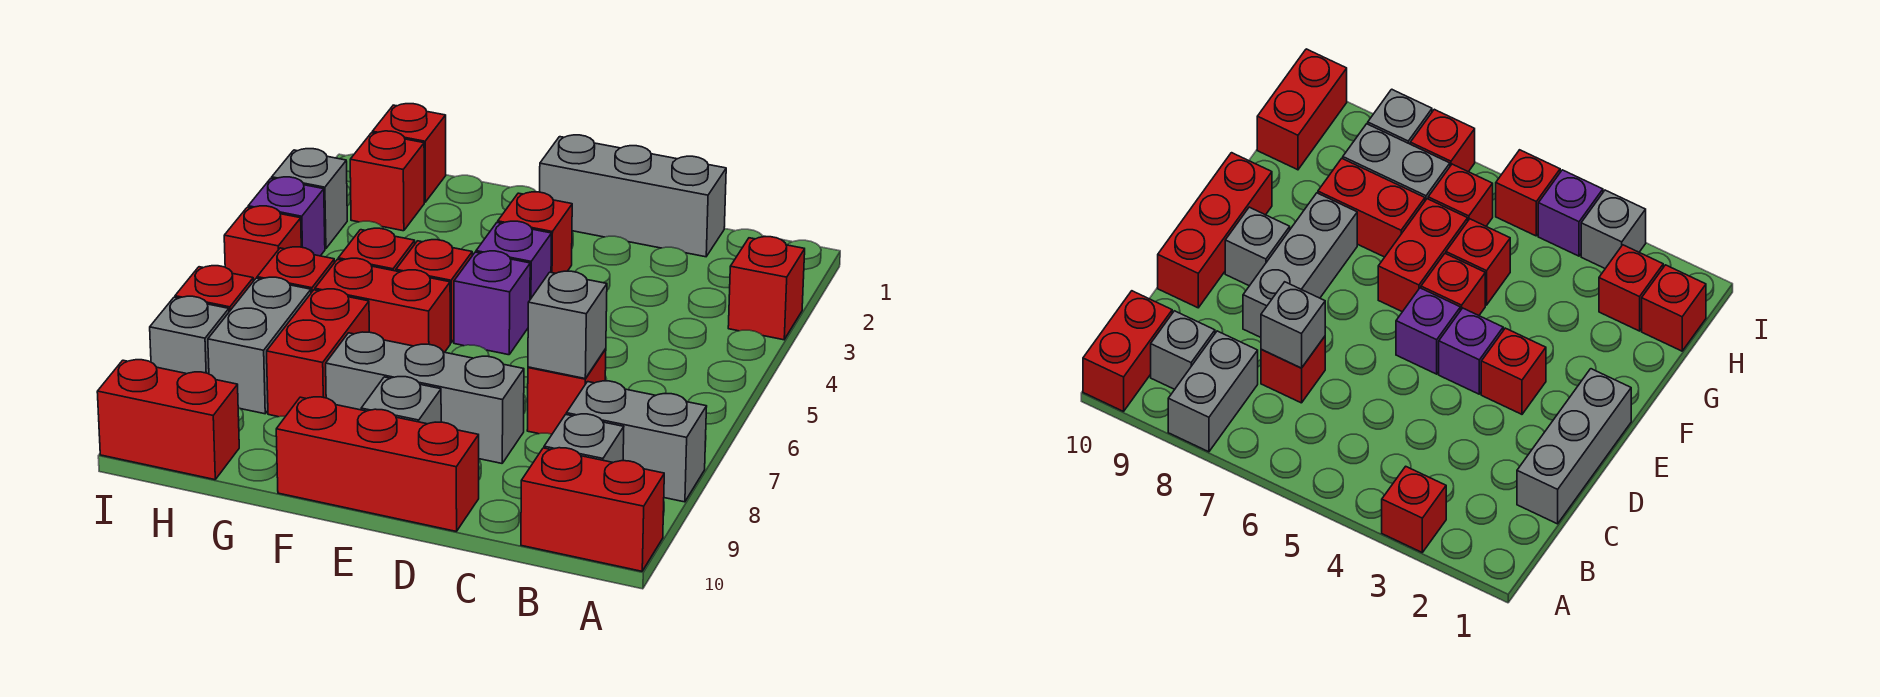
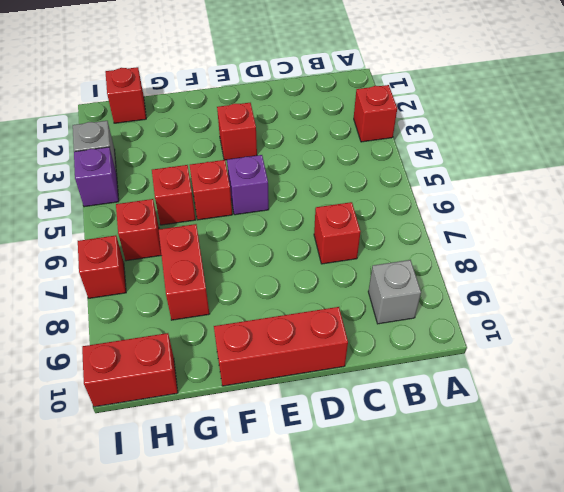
none -> grey 1x2 brick [566,381,707,502]
none -> red 1x2 brick [521,448,664,571]
none -> grey 1x3 brick [540,135,726,257]

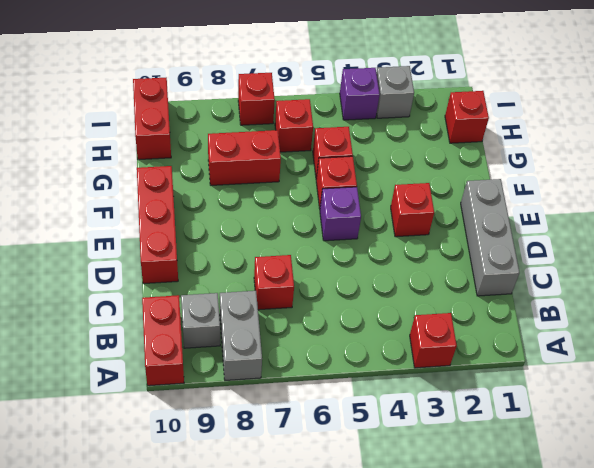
none -> grey 1x3 brick [326,332,524,463]
none -> purple 1x1 brick [476,221,551,299]
none -> grey 1x1 brick [361,377,441,424]

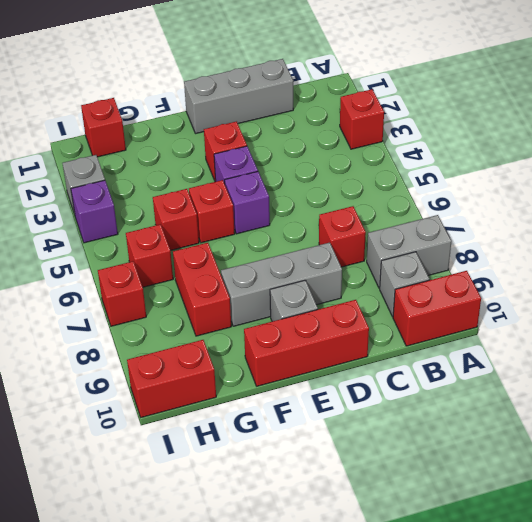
none -> red 1x2 brick [315,258,450,352]
none -> red 1x1 brick [350,131,424,231]
none -> grey 1x2 brick [208,277,311,414]

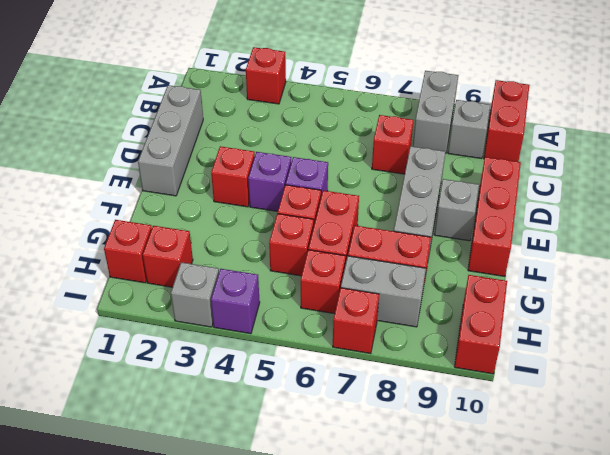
none -> red 1x1 brick [224,206,301,281]
none -> grey 1x1 brick [150,296,229,374]
none -> grey 1x1 brick [528,271,607,378]

